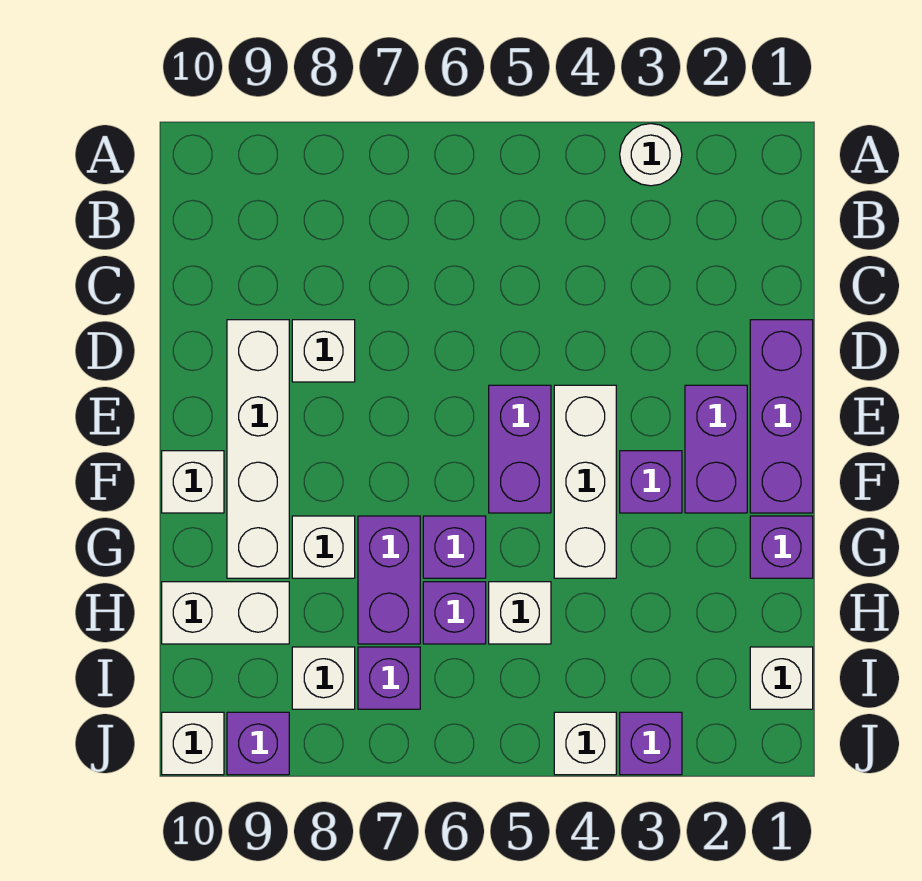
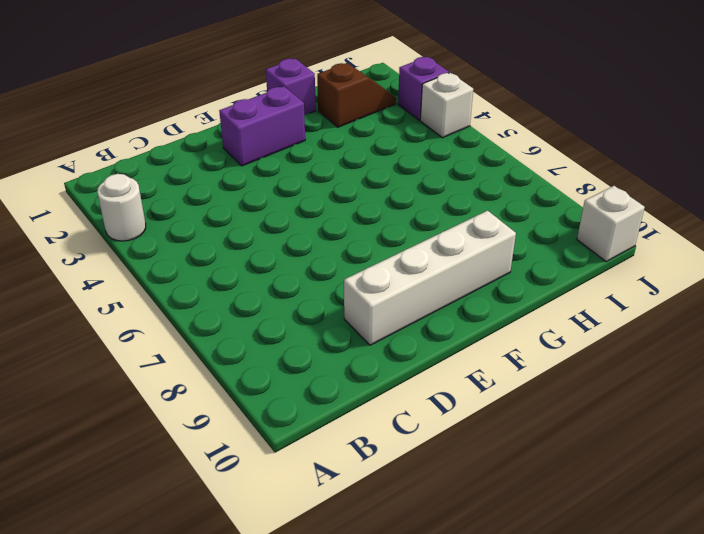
brown 1x2 slope [317,63,396,127] -> none
none -> purple 1x3 brick [750,320,813,513]
none -> white 1x1 brick [292,320,355,382]
none -> white 1x3 brick [554,385,616,578]

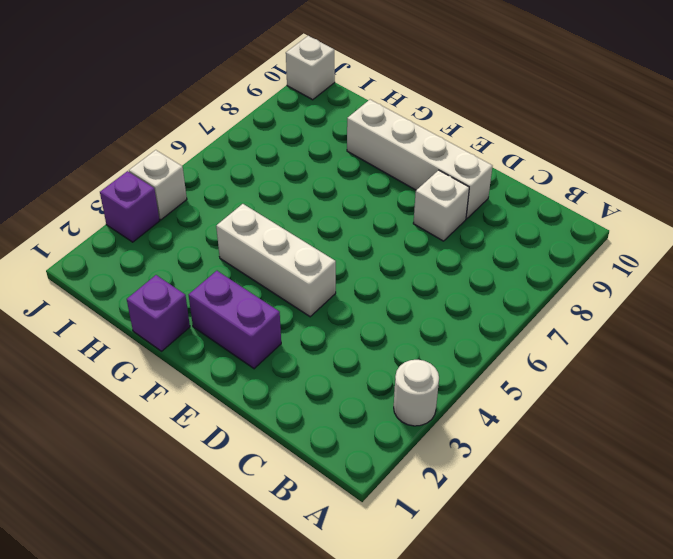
none -> purple 1x3 brick [750,320,813,513]
none -> purple 1x2 brick [489,385,551,513]
none -> purple 1x1 brick [620,451,682,513]

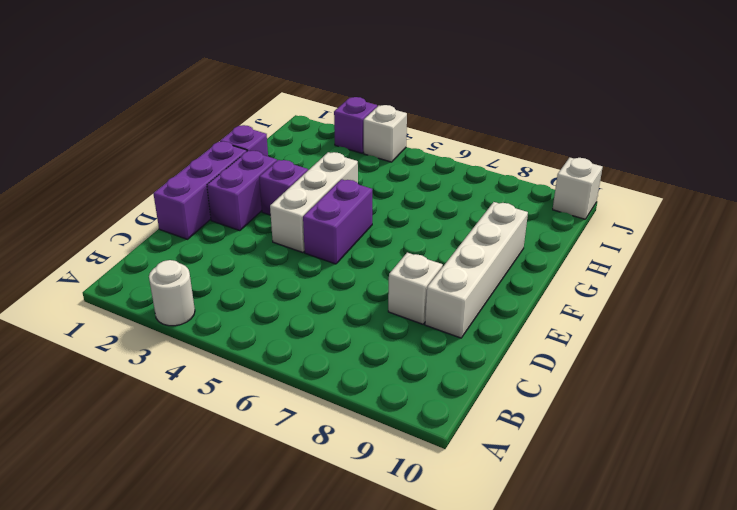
none -> white 1x1 brick [162,451,224,513]
none -> purple 1x1 brick [423,516,486,578]
none -> purple 1x2 brick [358,516,420,644]

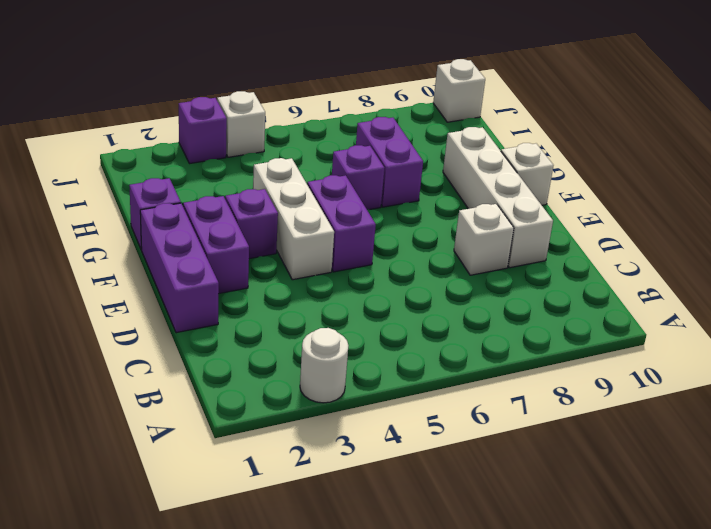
none -> white 1x1 brick [292,516,355,578]
none -> white 1x1 brick [489,582,551,644]
none -> purple 1x1 brick [423,582,486,644]

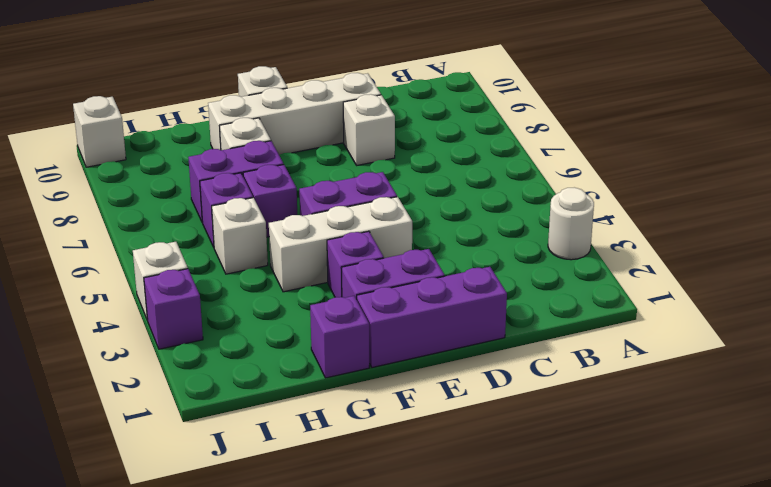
none -> white 1x2 brick [162,582,289,644]
none -> white 1x1 brick [750,647,813,709]
none -> purple 1x1 brick [358,647,420,709]

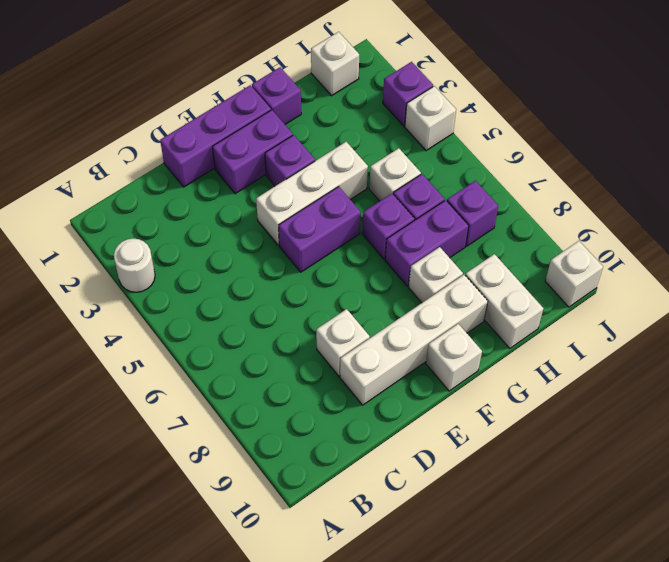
none -> white 1x1 brick [292,647,355,709]
none -> purple 1x1 brick [227,712,289,775]

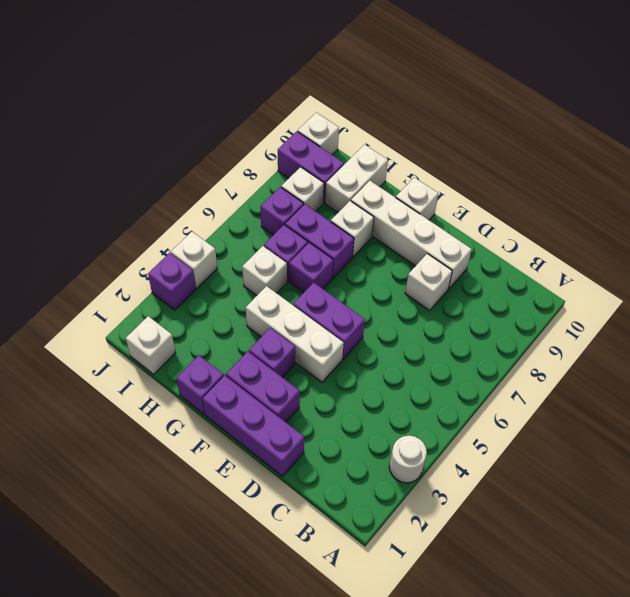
purple 1x2 brick [278,131,344,203] -> purple 1x1 brick [227,712,289,775]

